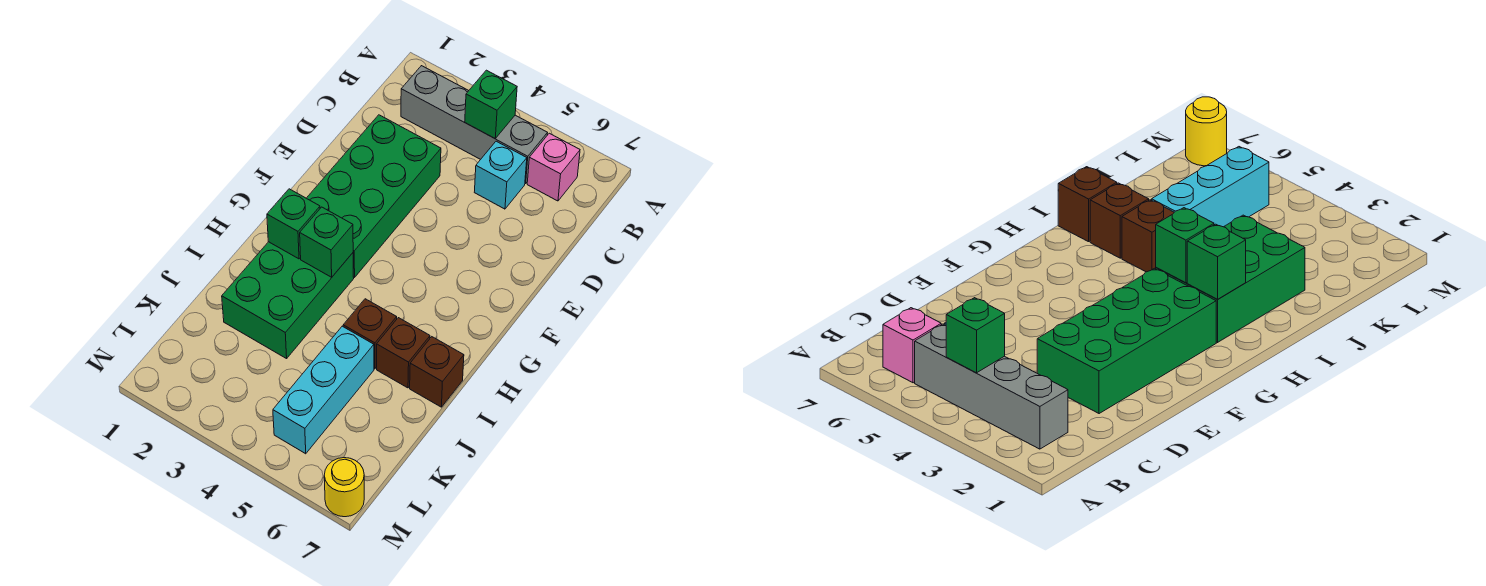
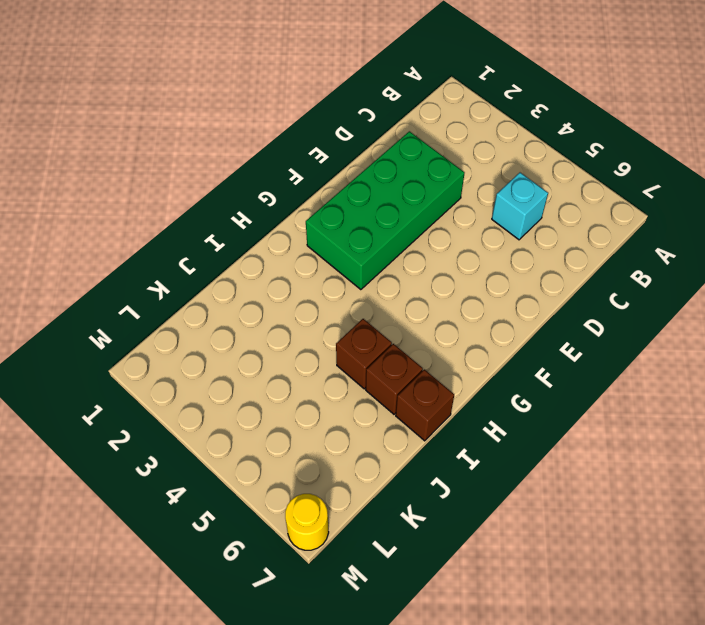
none -> grey 1x4 brick [401,66,547,184]
none -> pink 1x1 brick [527,133,580,201]
none -> green 2x3 brick [222,242,354,359]

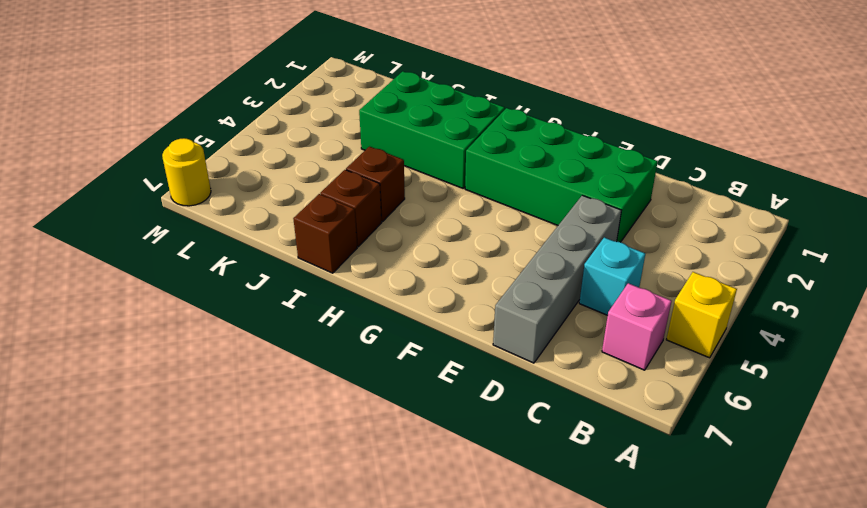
yellow 1x1 brick [666,272,737,358] -> none
grey 1x4 brick [493,195,621,363] -> grey 1x4 brick moved to [401,66,547,184]
none -> cyan 1x3 brick [273,326,374,454]
none -> green 1x1 brick [465,70,517,138]
none -> green 1x1 brick [267,189,320,259]

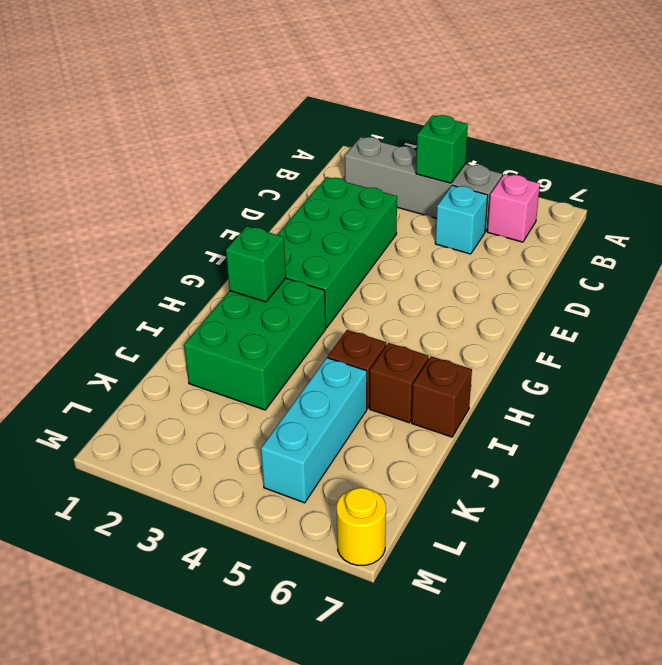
none -> green 1x1 brick [300,207,353,277]

